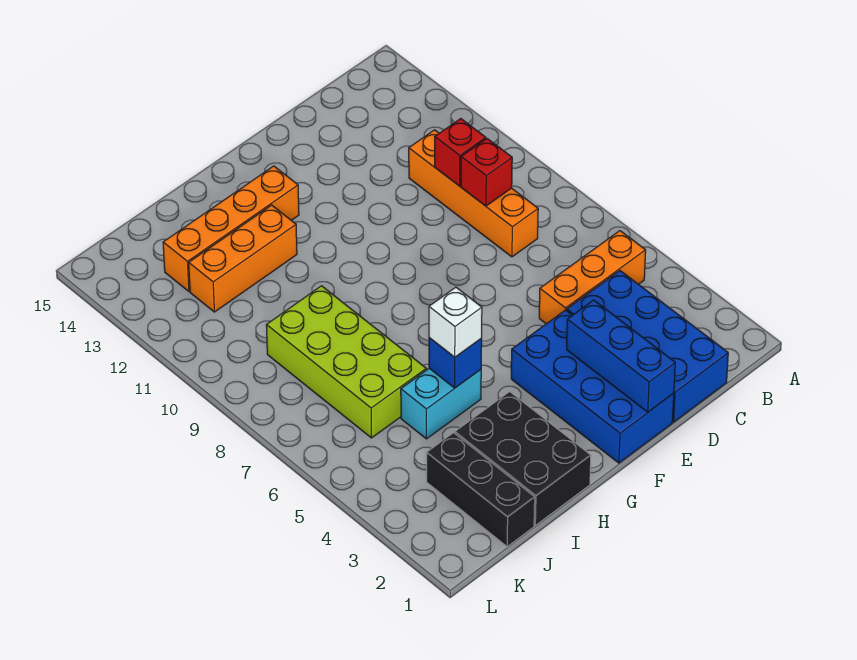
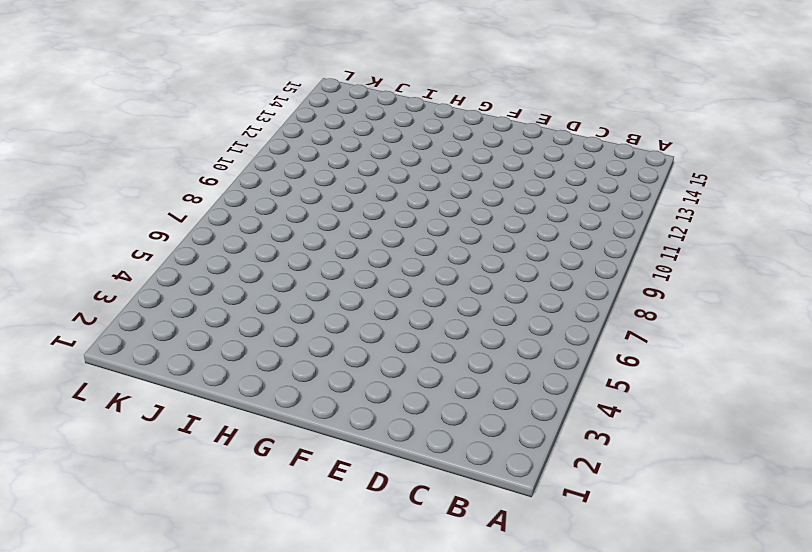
none -> orange 1x3 brick [539,231,646,324]
none -> blue 2x4 brick [567,271,728,422]
none -> orange 1x4 brick [409,130,538,257]

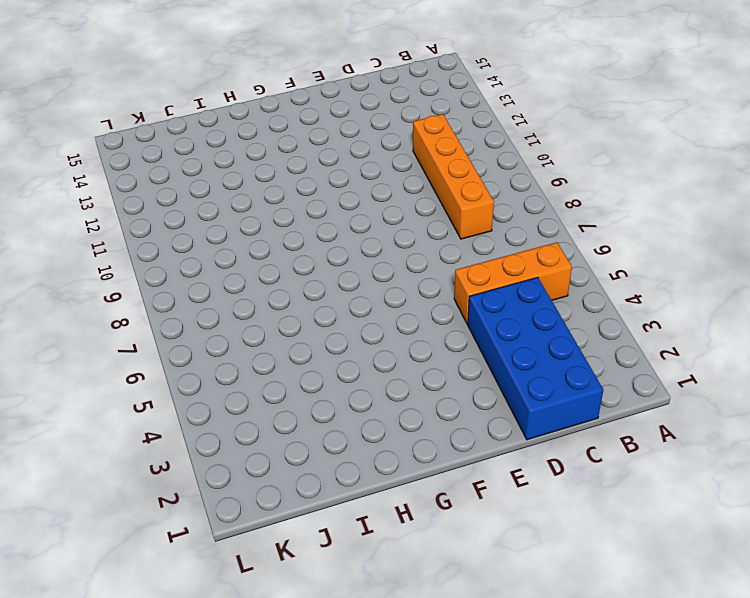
none -> blue 2x4 brick [511,310,674,463]
none -> orange 1x4 brick [163,166,299,291]
none -> black 2x3 brick [455,392,591,525]

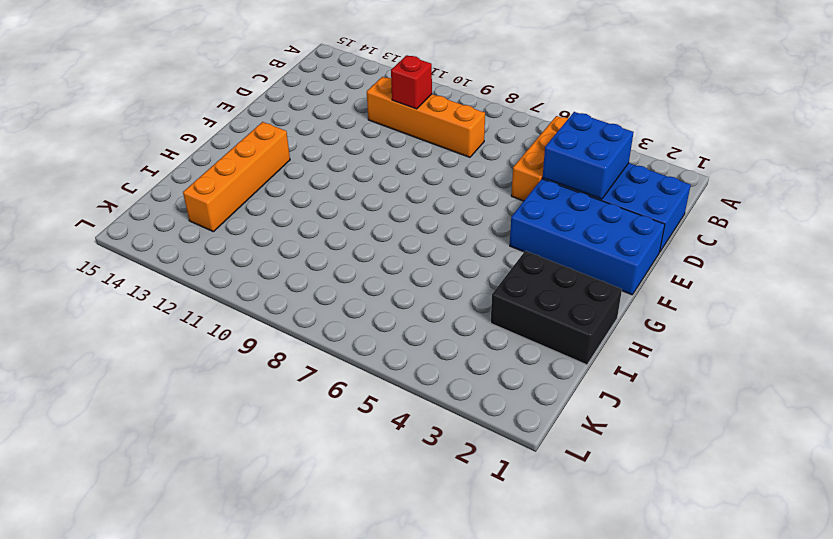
blue 2x2 brick [543,112,634,199] -> none
none -> cyan 1x2 brick [401,368,481,439]
none -> orange 1x3 brick [189,205,297,312]
none -> lime 2x4 brick [266,286,426,438]

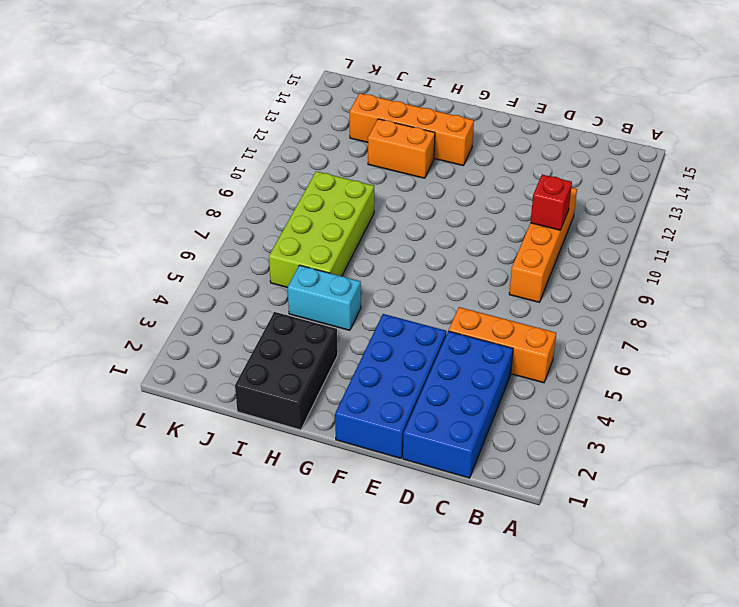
orange 1x2 brick [368,119,435,178] -> orange 1x3 brick [189,205,297,312]
none -> black 1x3 brick [427,433,535,547]
none -> red 1x1 brick [461,139,512,206]
none -> blue 1x3 brick [567,300,675,412]

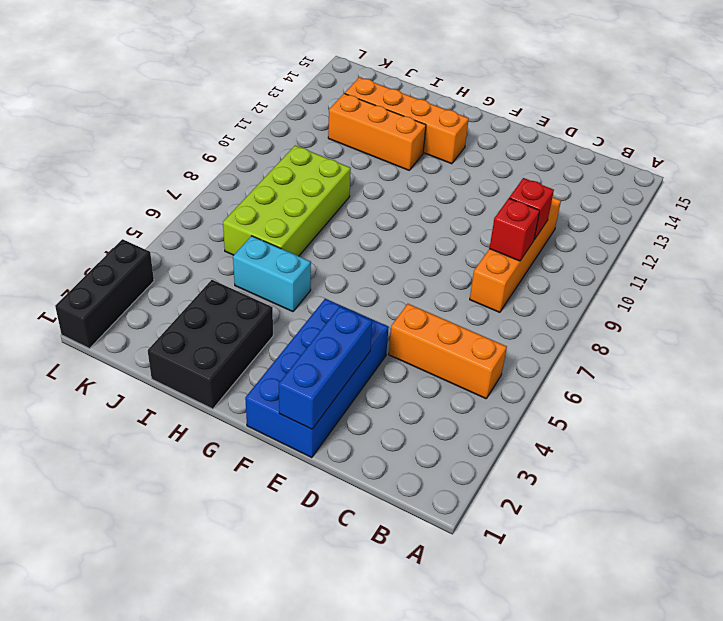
black 1x3 brick [55,239,154,349] -> black 1x3 brick moved to [427,433,535,547]
none -> blue 2x4 brick [567,271,728,422]
none -> blue 1x1 brick [429,338,482,388]
none -> white 1x1 brick [429,287,482,357]

